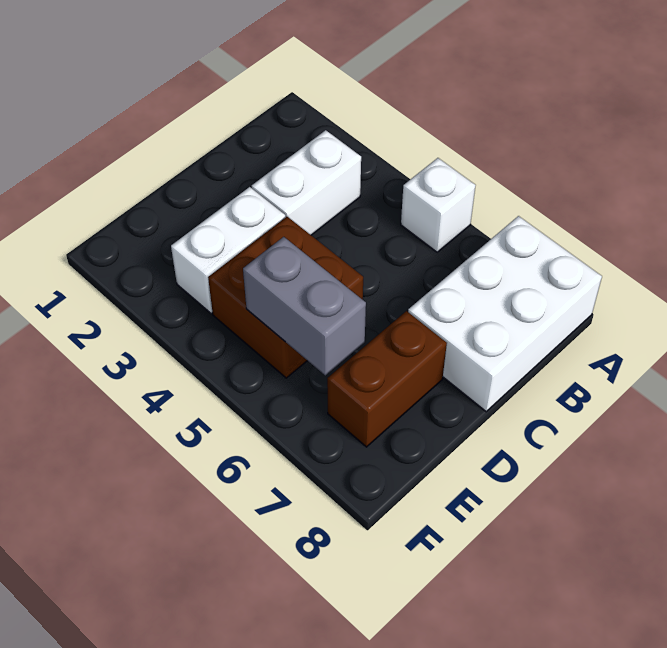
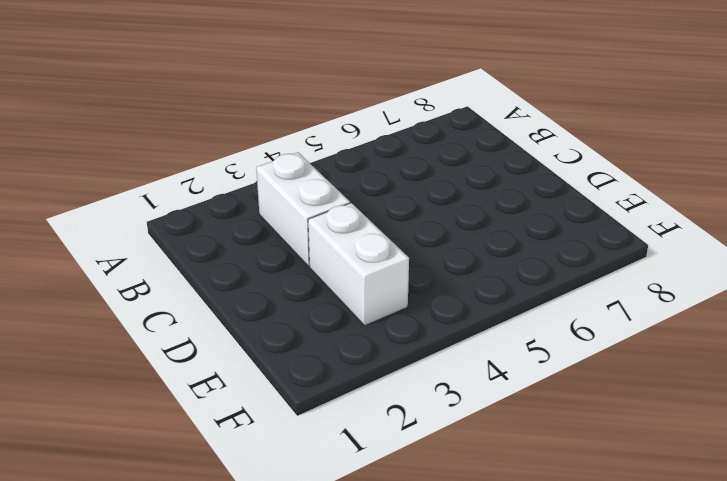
none -> white 1x1 brick [401,158,476,252]
none -> white 2x3 brick [408,216,602,412]

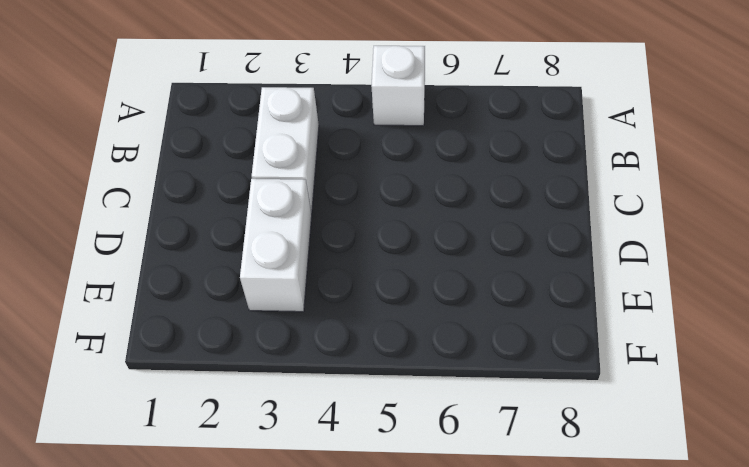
none -> white 2x3 brick [408,216,602,412]
none -> brown 2x2 brick [208,217,363,378]

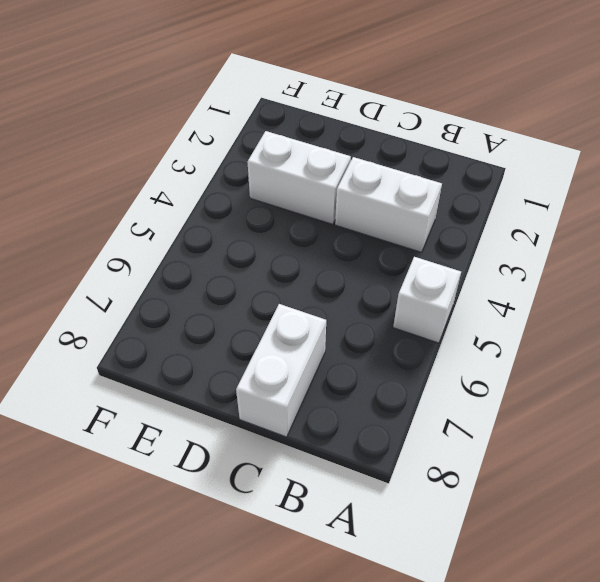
white 1x2 brick [236,304,326,437] -> white 2x3 brick [408,216,602,412]
none -> brown 2x2 brick [208,217,363,378]
none -> brown 1x2 brick [327,311,447,447]

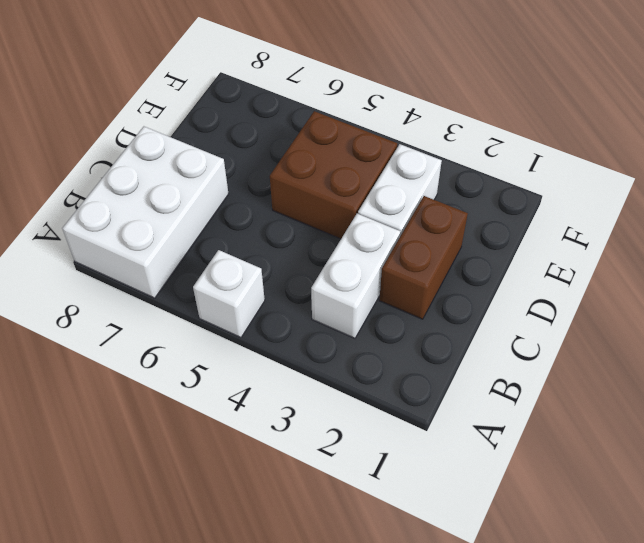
brown 1x2 brick [379,196,468,319] -> brown 1x2 brick moved to [327,311,447,447]
none -> grey 1x2 brick [243,237,366,375]

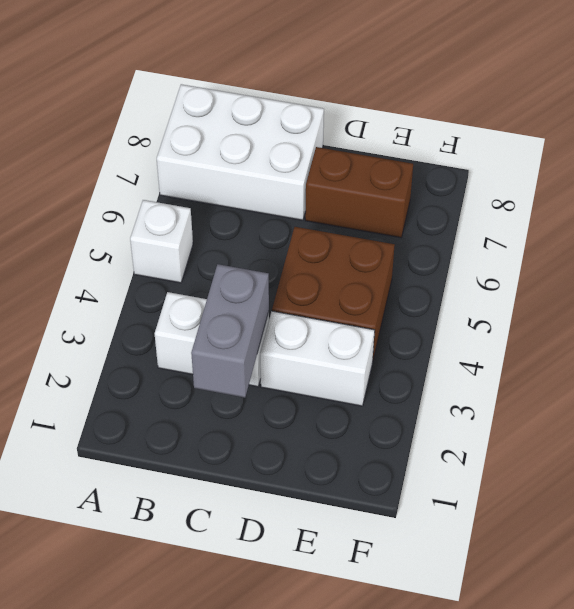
grey 1x2 brick [191,264,269,398] -> grey 1x2 brick moved to [243,237,366,375]

